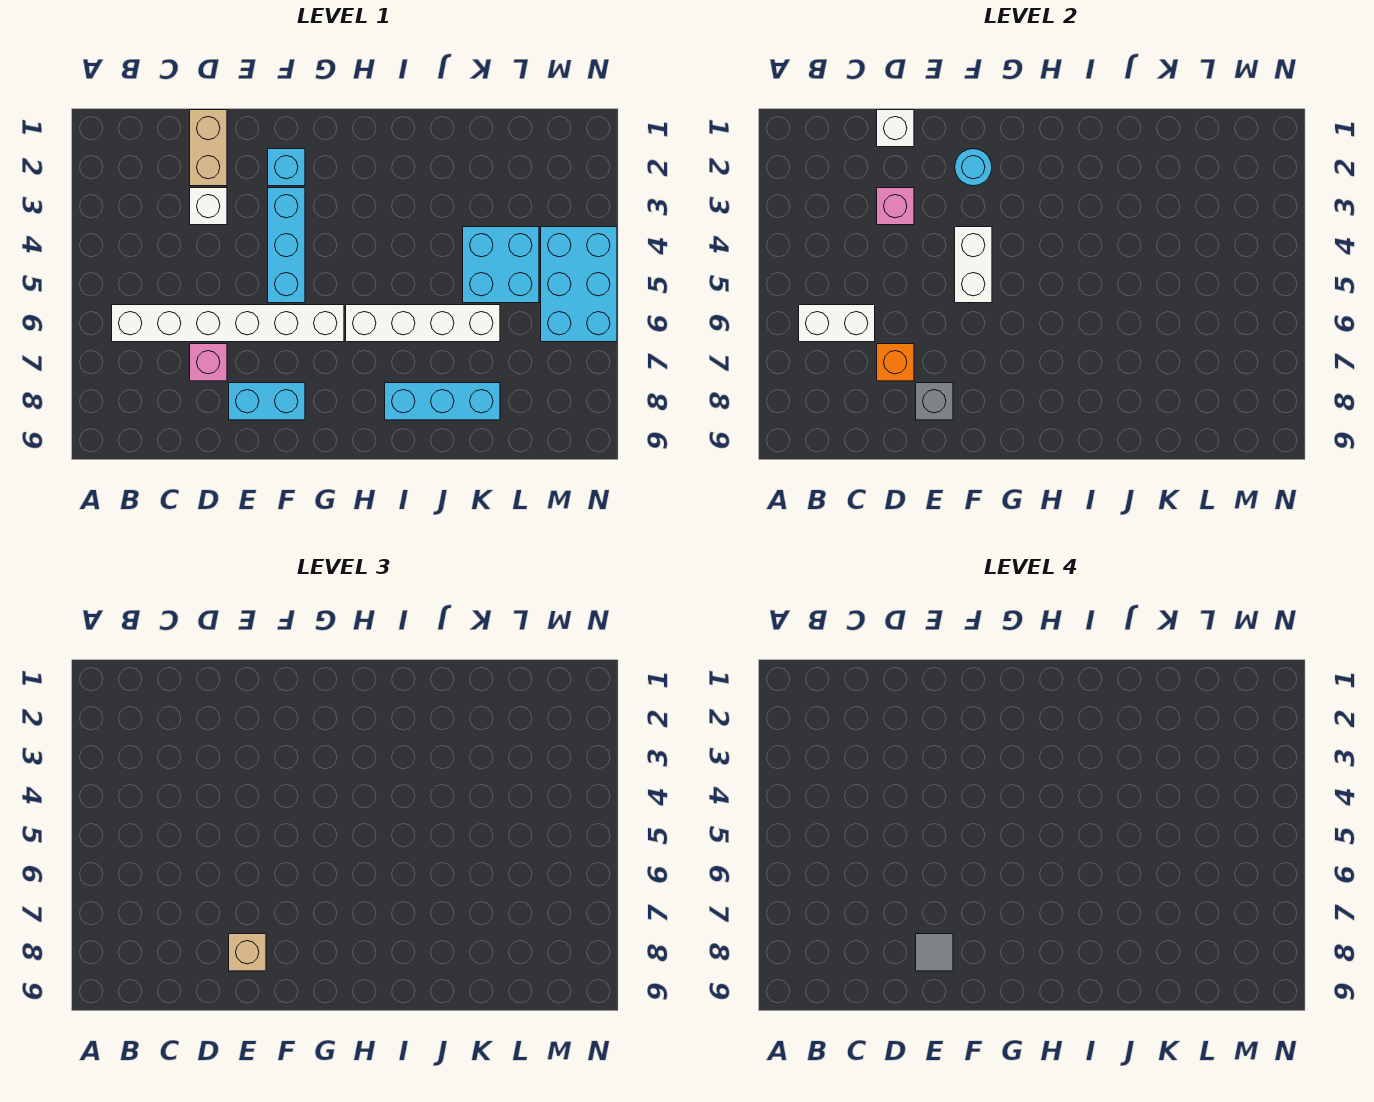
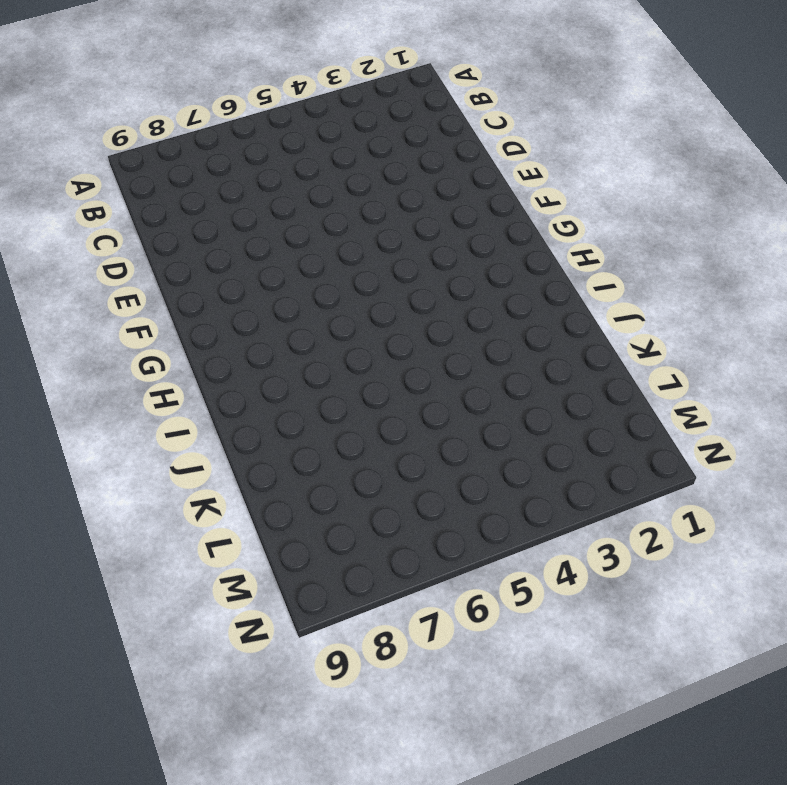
none -> white 1x6 brick [112,305,344,342]
none -> tan 1x2 brick [190,110,227,186]
none -> white 1x1 brick [190,188,227,225]

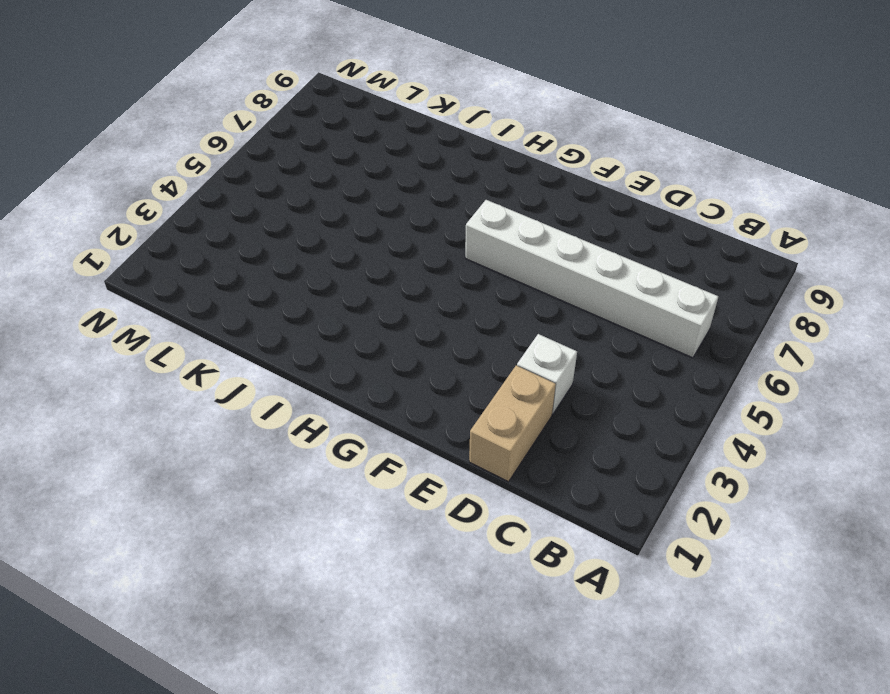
none -> pink 1x1 brick [190,344,227,381]
none -> cyan 1x2 brick [229,383,305,420]
none -> cyan 1x1 brick [268,149,305,186]

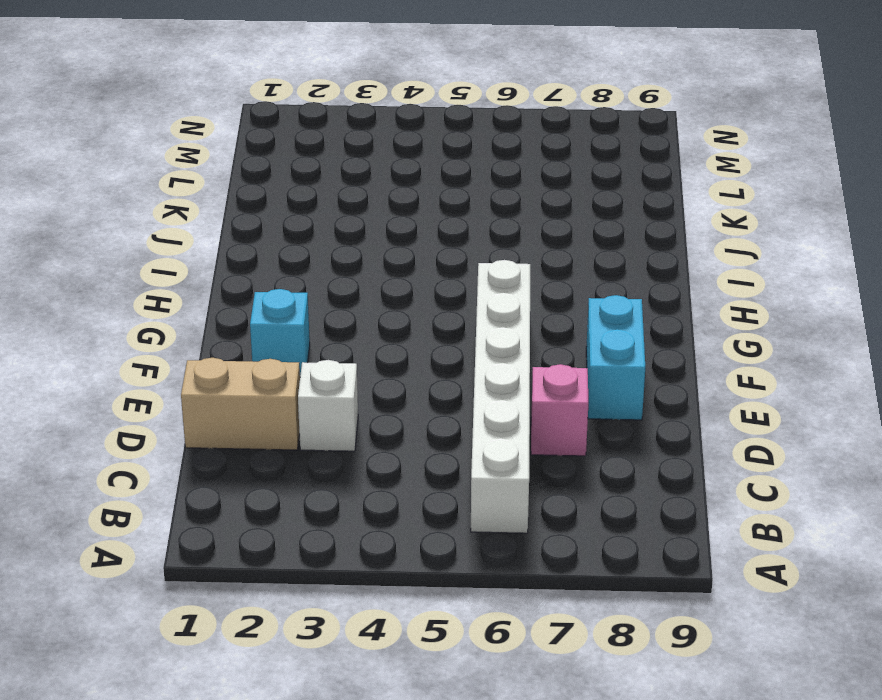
none -> cyan 1x3 brick [268,188,305,303]
none -> white 1x4 brick [346,305,500,342]
none -> cyan 1x3 brick [385,383,500,420]

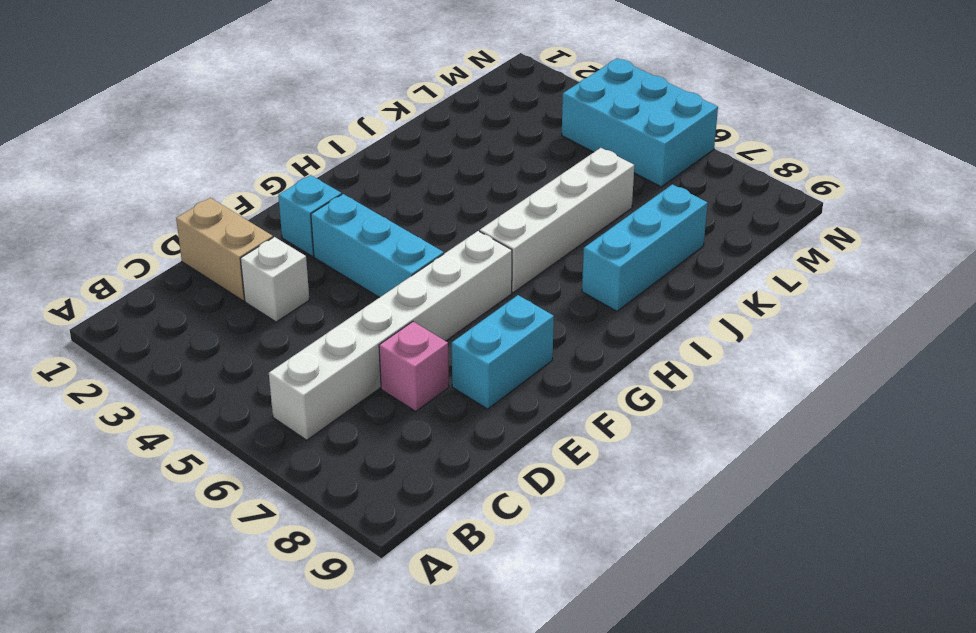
none -> cyan 2x2 brick [463,227,539,303]
none -> white 1x2 brick [799,305,875,342]
none -> white 1x1 brick [877,110,914,147]

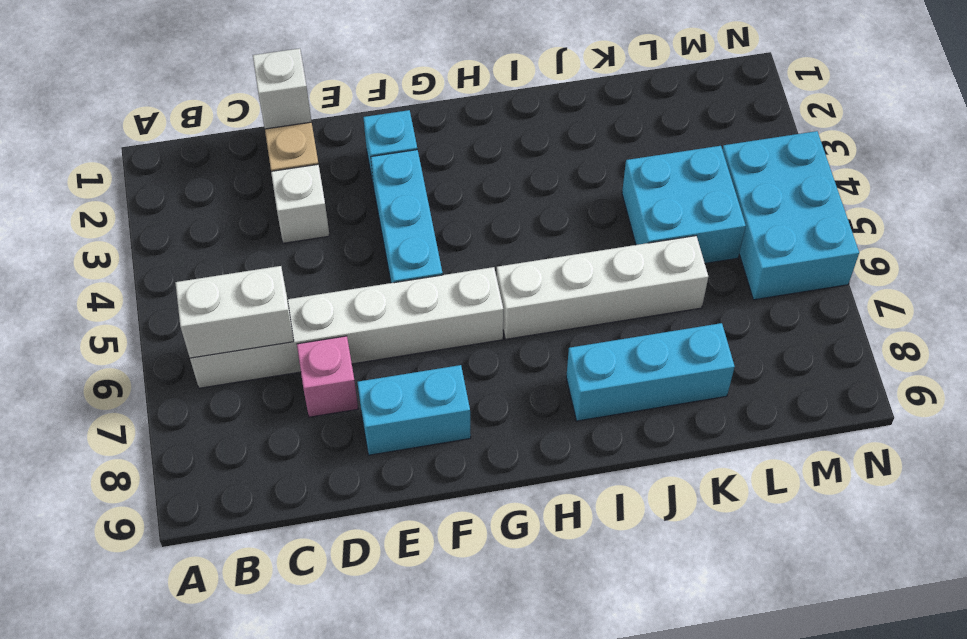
none -> pink 1x1 brick [877,188,914,225]
none -> orange 1x1 brick [877,344,914,381]
none -> grey 1x1 brick [916,383,953,420]

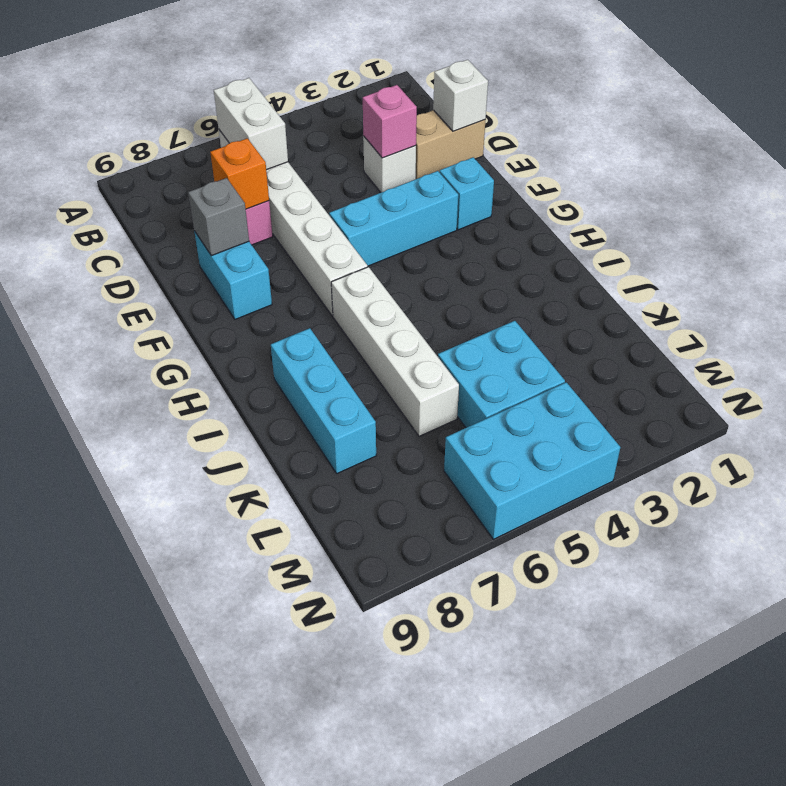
none -> cyan 1x1 round brick [955,149,992,186]
none -> white 1x2 brick [955,227,992,303]
none -> tan 1x1 brick [229,934,266,971]

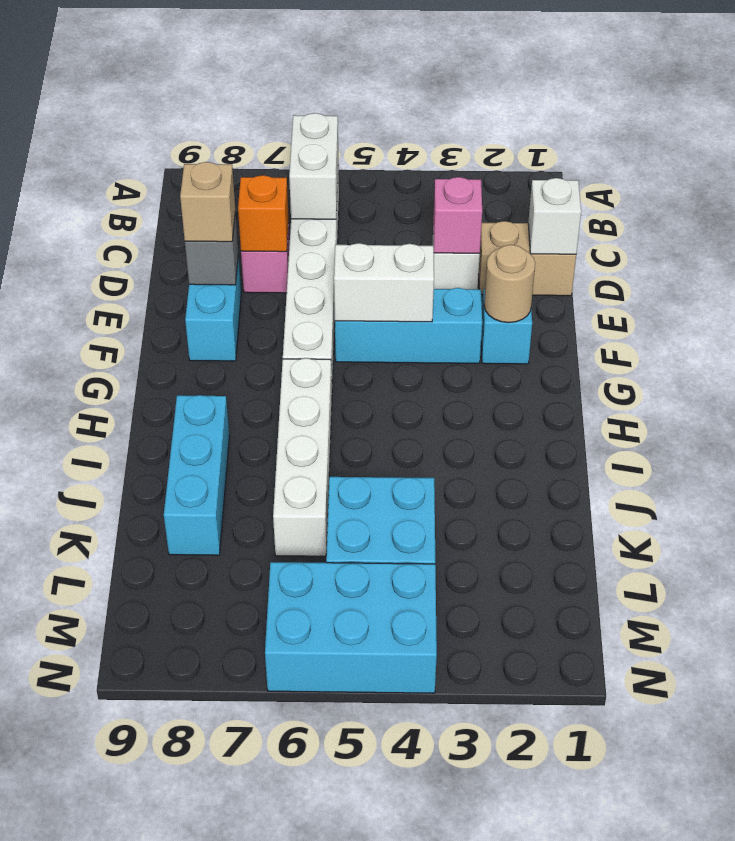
tan 1x1 round brick [484,245,535,323] -> cyan 1x1 round brick [955,149,992,186]
none -> grey 1x1 tile [916,934,953,971]

